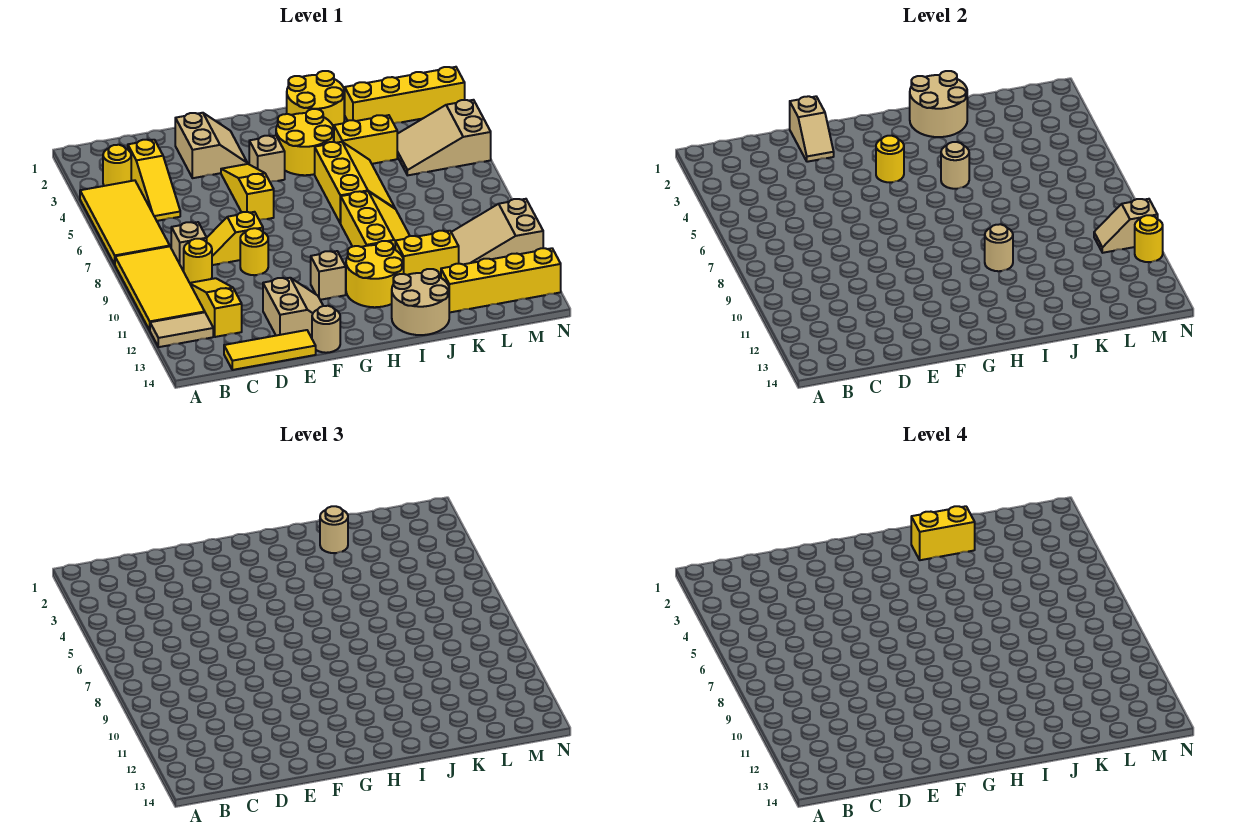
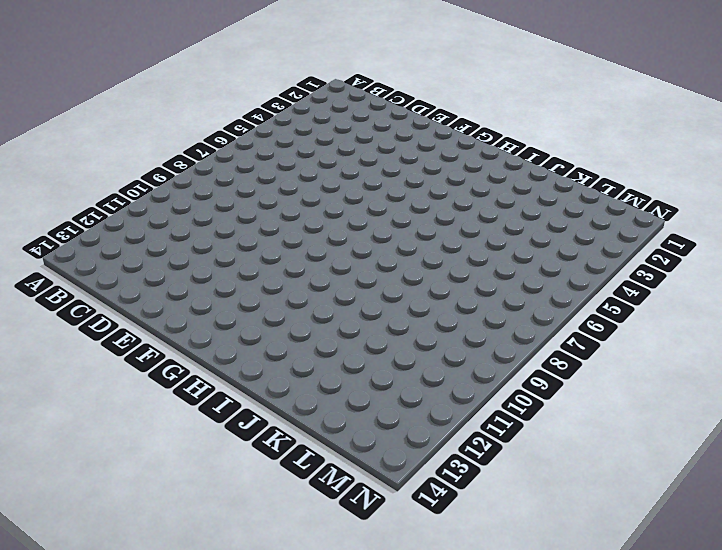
none -> yellow 2x4 tile [80,180,170,264]
none -> yellow 2x4 tile [115,246,205,330]
none -> tan 1x2 tile [150,312,213,347]
none -> yellow 1x1 round brick [103,145,131,186]

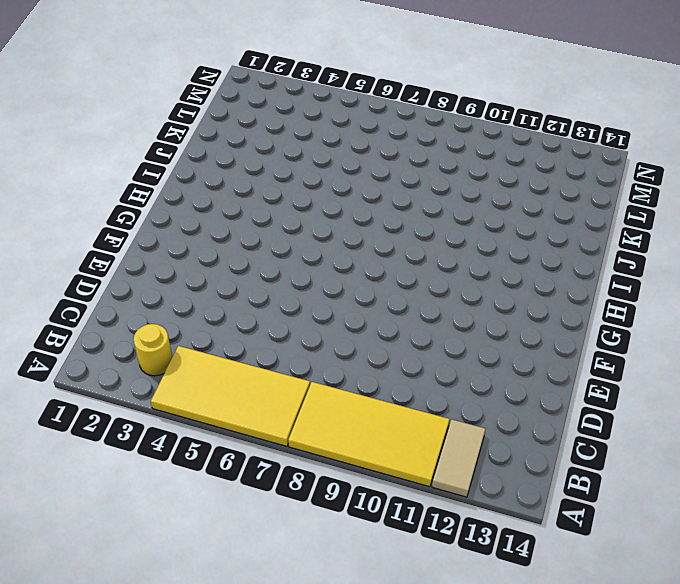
none -> yellow 1x3 slope [128,140,180,221]
none -> tan 1x1 brick [171,222,207,270]
none -> yellow 1x1 round brick [184,239,212,283]
none -> yellow 1x3 slope [190,278,242,337]

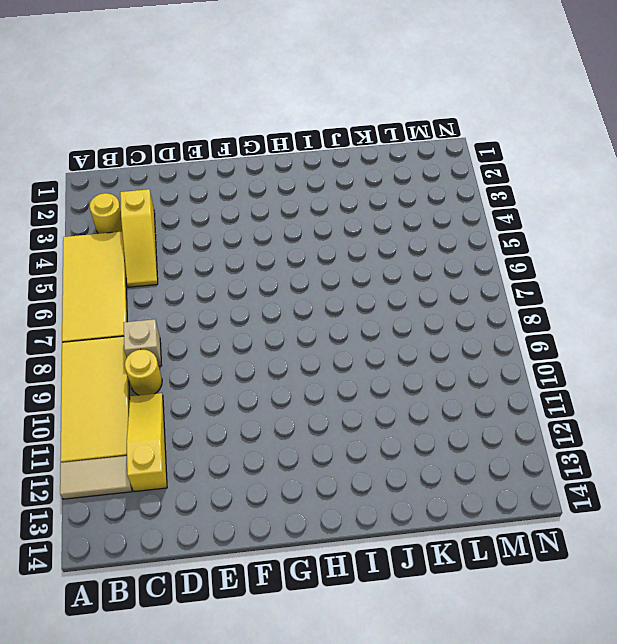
none -> yellow 1x3 tile [224,330,316,370]
none -> yellow 1x2 slope [207,212,263,265]
none -> tan 2x2 slope [175,113,248,178]
none -> yellow 1x1 round brick [240,228,268,275]

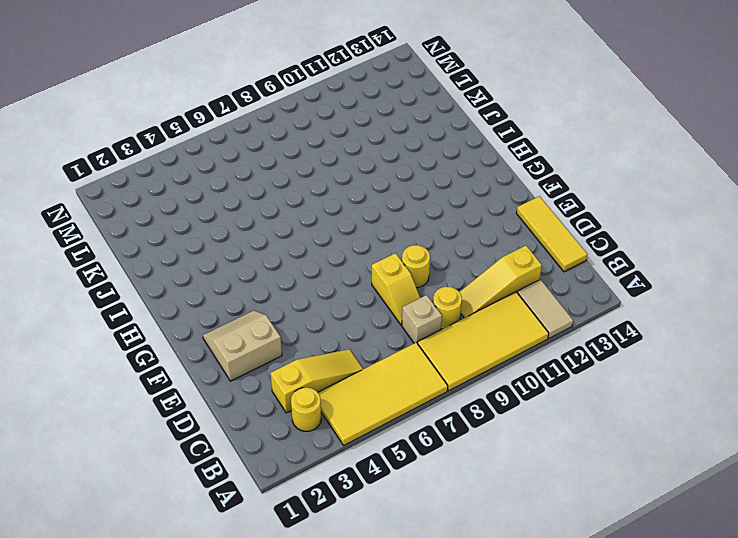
none -> tan 2x2 slope [263,278,323,338]
none -> yellow 1x3 slope [221,164,274,220]
none -> tan 1x1 round brick [312,306,340,353]
none -> tan 1x1 brick [249,136,285,182]

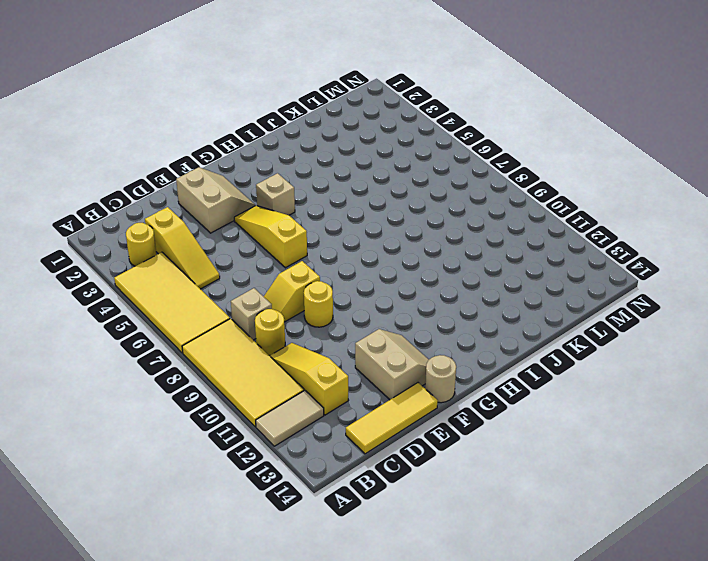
none -> tan 1x1 brick [311,251,346,300]
none -> yellow 2x2 round brick [276,109,334,175]
none -> yellow 2x2 round brick [346,241,404,307]
none -> yellow 2x2 round brick [287,71,344,128]

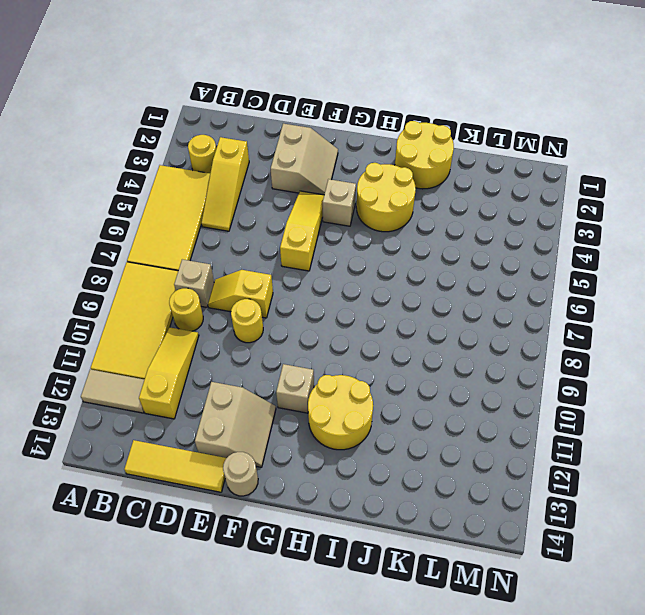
none -> yellow 2x3 slope [315,142,395,224]
none -> yellow 2x3 slope [341,191,410,250]
none -> tan 2x2 round brick [392,269,449,335]
none -> yellow 1x2 brick [334,115,397,164]

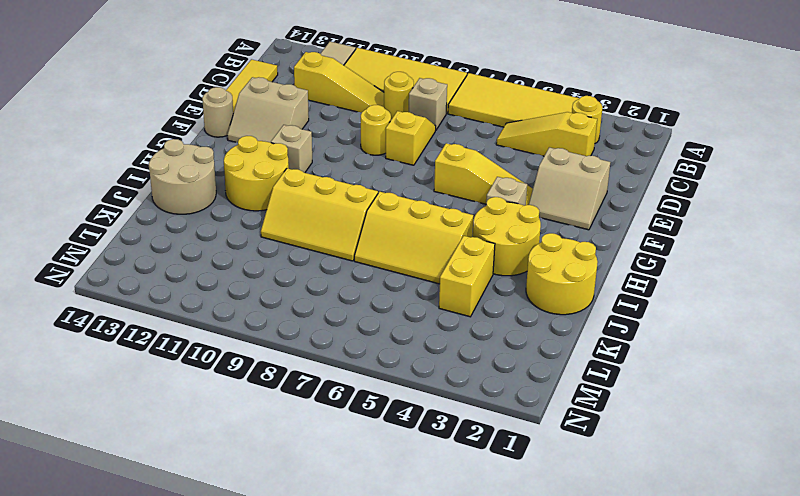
none -> yellow 1x2 brick [395,231,459,278]
none -> yellow 1x4 brick [345,67,465,123]
none -> yellow 1x4 brick [441,248,561,313]
none -> tan 2x3 slope [397,100,491,175]

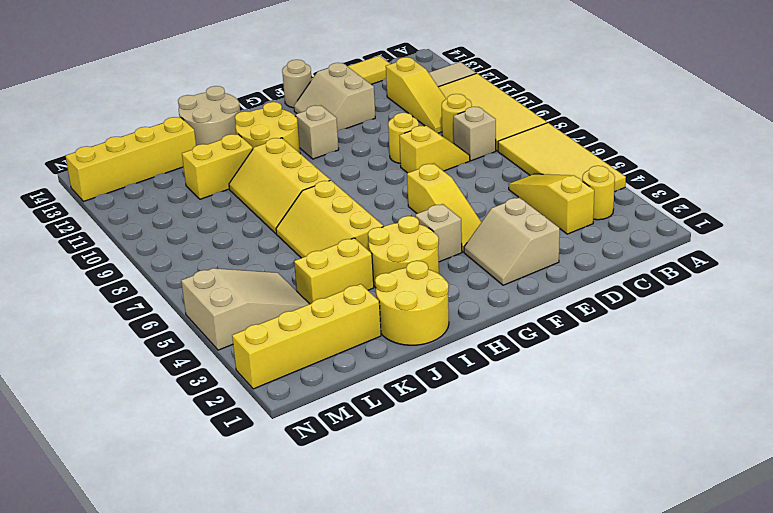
none -> tan 2x3 slope [451,199,543,264]
none -> tan 1x2 slope [790,96,834,162]
none -> yellow 1x1 round brick [876,136,904,183]
none -> tan 2x2 round brick [910,71,967,137]

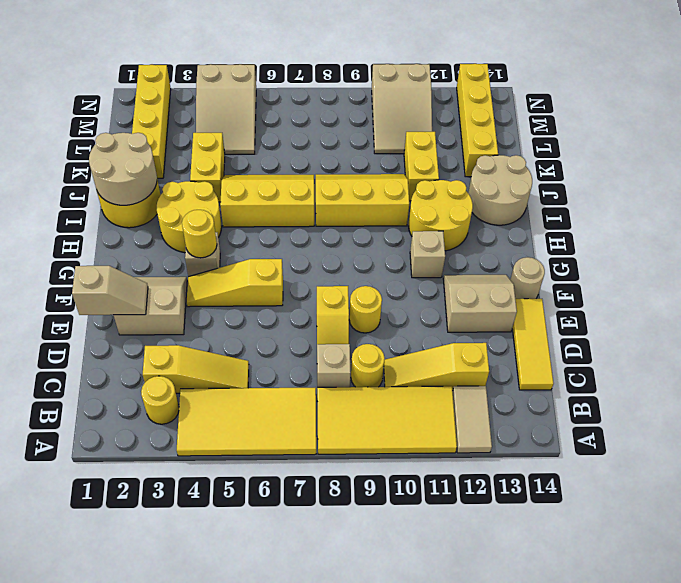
none -> tan 1x1 round brick [941,142,969,189]
none -> tan 1x1 round brick [985,224,1013,271]
none -> tan 1x2 slope [1094,199,1158,253]
none -> yellow 1x1 round brick [1135,215,1163,262]

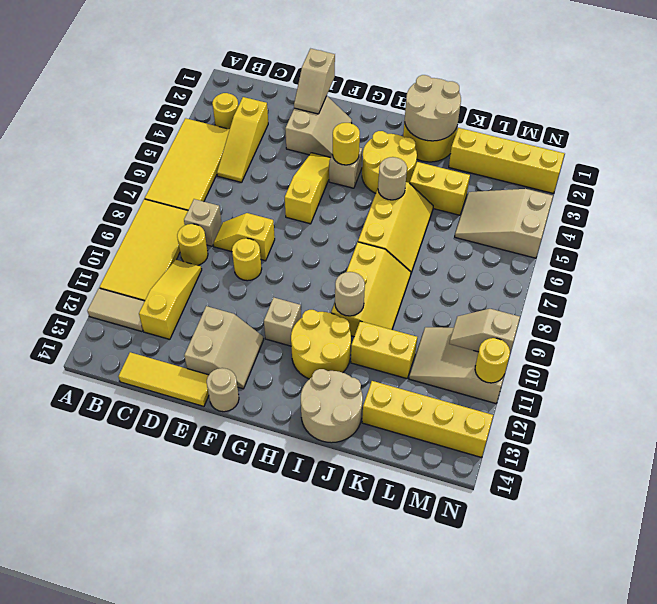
none -> tan 1x1 round brick [320,506,348,553]
none -> yellow 1x2 brick [911,506,975,560]

